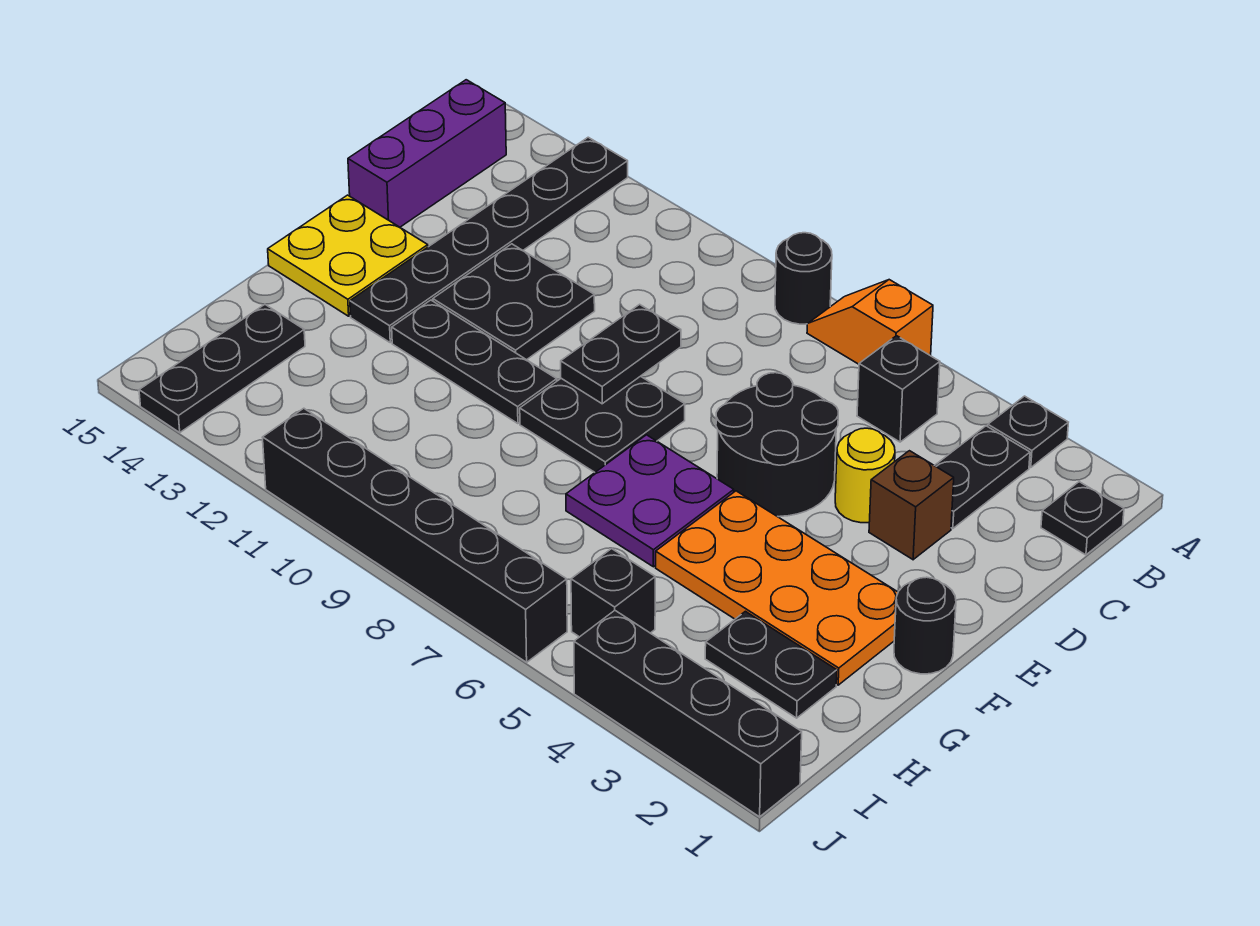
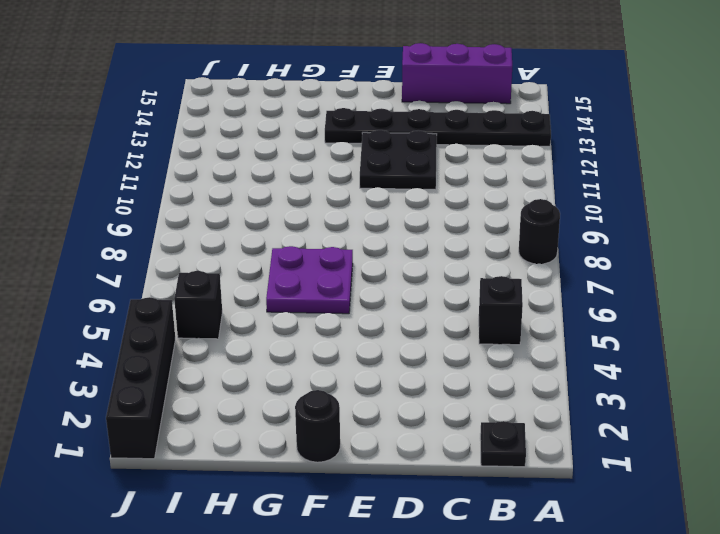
none -> black 1x1 plate [988,396,1068,467]
none -> orange 1x2 slope [807,280,933,364]
none -> black 1x2 plate [935,426,1030,529]

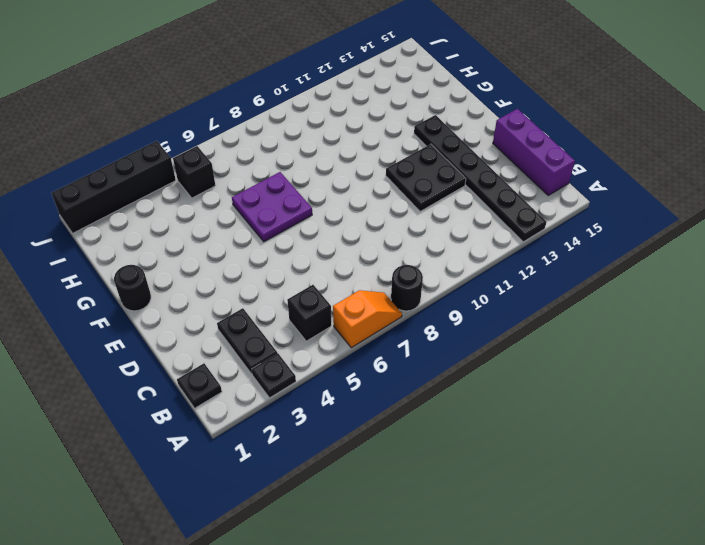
none -> brown 1x1 brick [869,451,954,560]
none -> yellow 1x1 round brick [835,428,895,523]
none -> black 2x2 round brick [716,373,838,517]

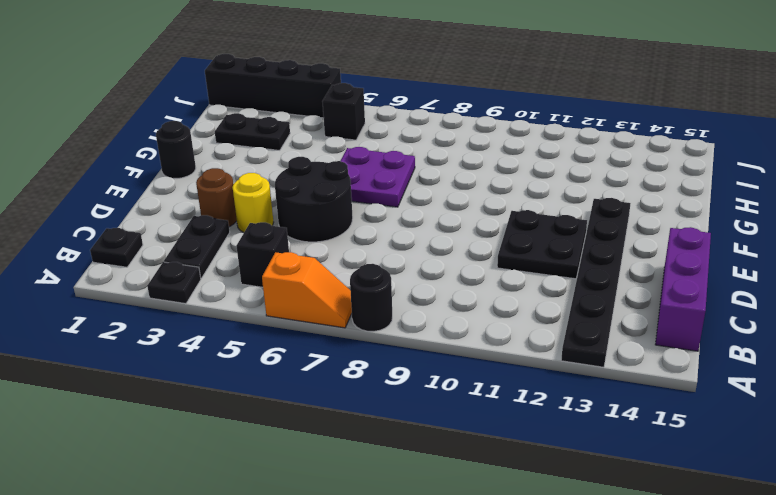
brown 1x1 round brick [196,168,237,227] -> brown 1x1 brick [869,451,954,560]
none -> black 2x2 plate [520,376,685,472]
none -> yellow 2x2 plate [268,195,428,316]
none -> orange 2x4 plate [656,491,898,685]

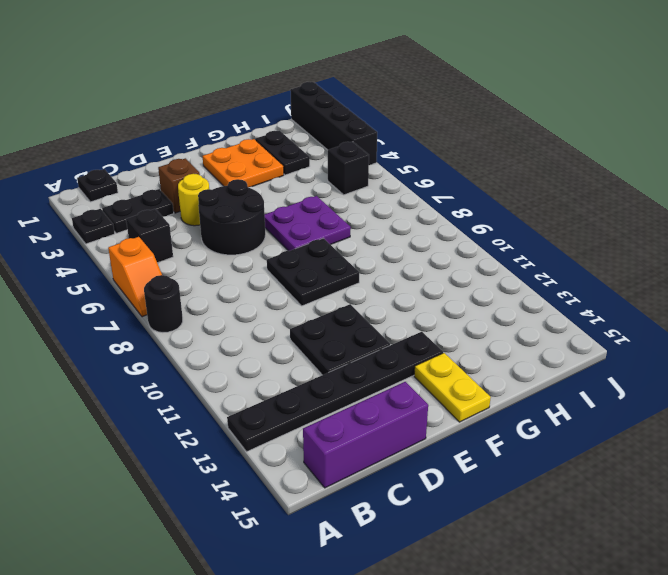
orange 2x2 plate [203,139,284,187] -> orange 2x4 plate [656,491,898,685]
yellow 1x2 plate [414,353,491,422] -> yellow 2x2 plate [268,195,428,316]
none -> black 1x1 round brick [894,577,956,674]
none -> black 1x3 plate [392,300,557,424]
none -> black 1x3 plate [139,304,305,432]

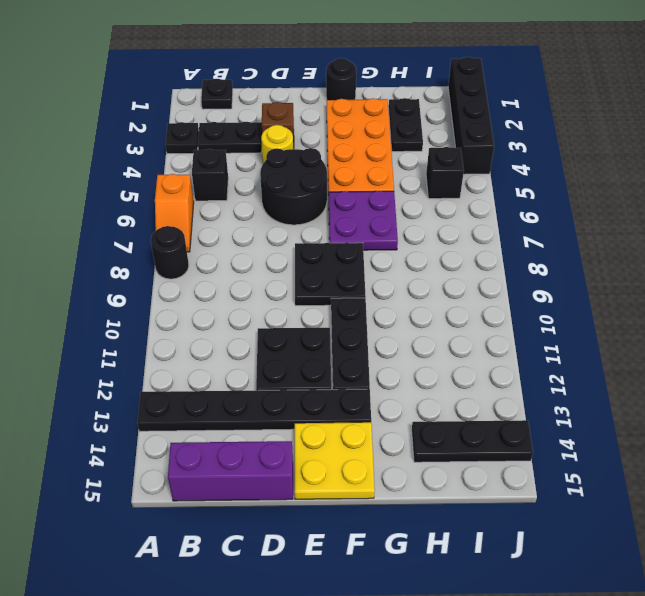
none -> black 1x6 brick [262,408,567,662]
none -> black 1x2 plate [561,304,681,404]

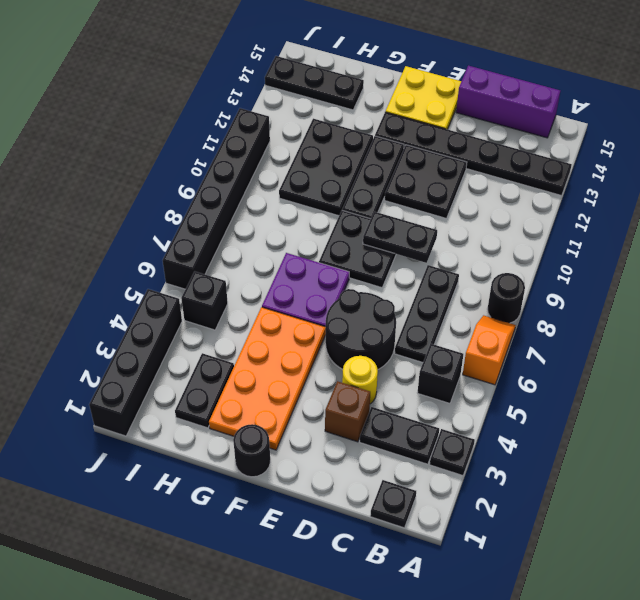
black 1x3 plate [395,265,459,362] -> none
black 2x3 plate [279,119,373,216] -> none

